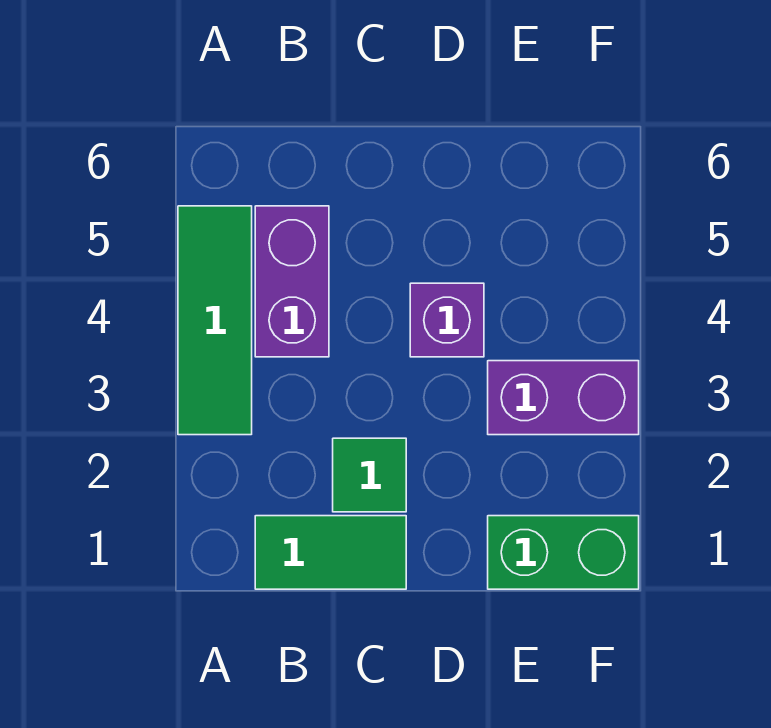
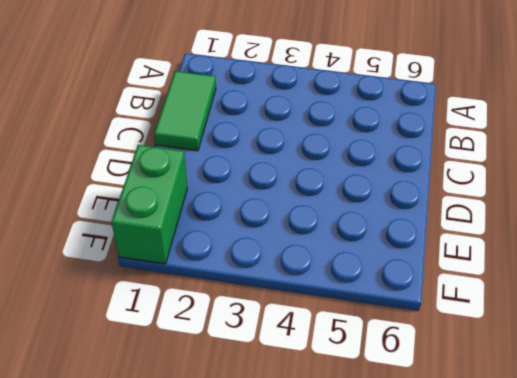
none -> green 1x3 tile [178,206,252,435]
none -> purple 1x2 brick [255,206,329,357]

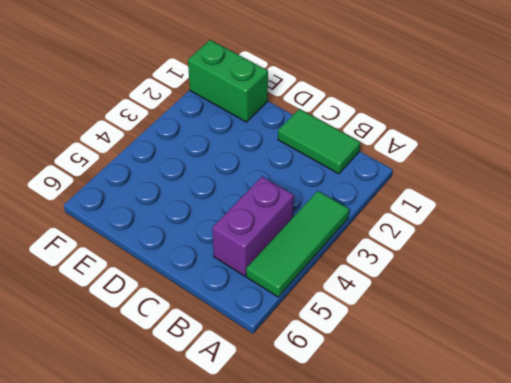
none -> green 1x1 tile [333,438,406,512]
none -> purple 1x1 brick [410,283,484,357]

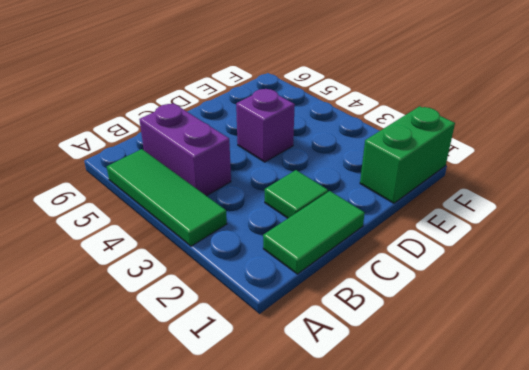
none -> purple 1x2 brick [488,361,639,435]

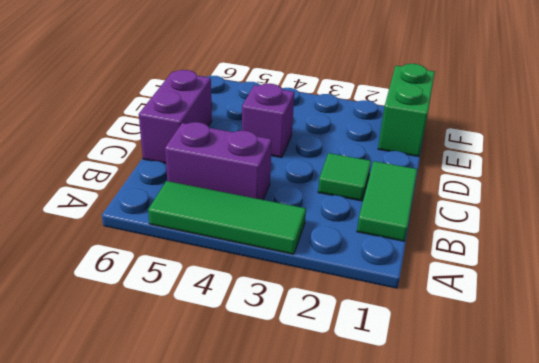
purple 1x2 brick [139,70,212,163] -> purple 1x2 brick moved to [488,361,639,435]

